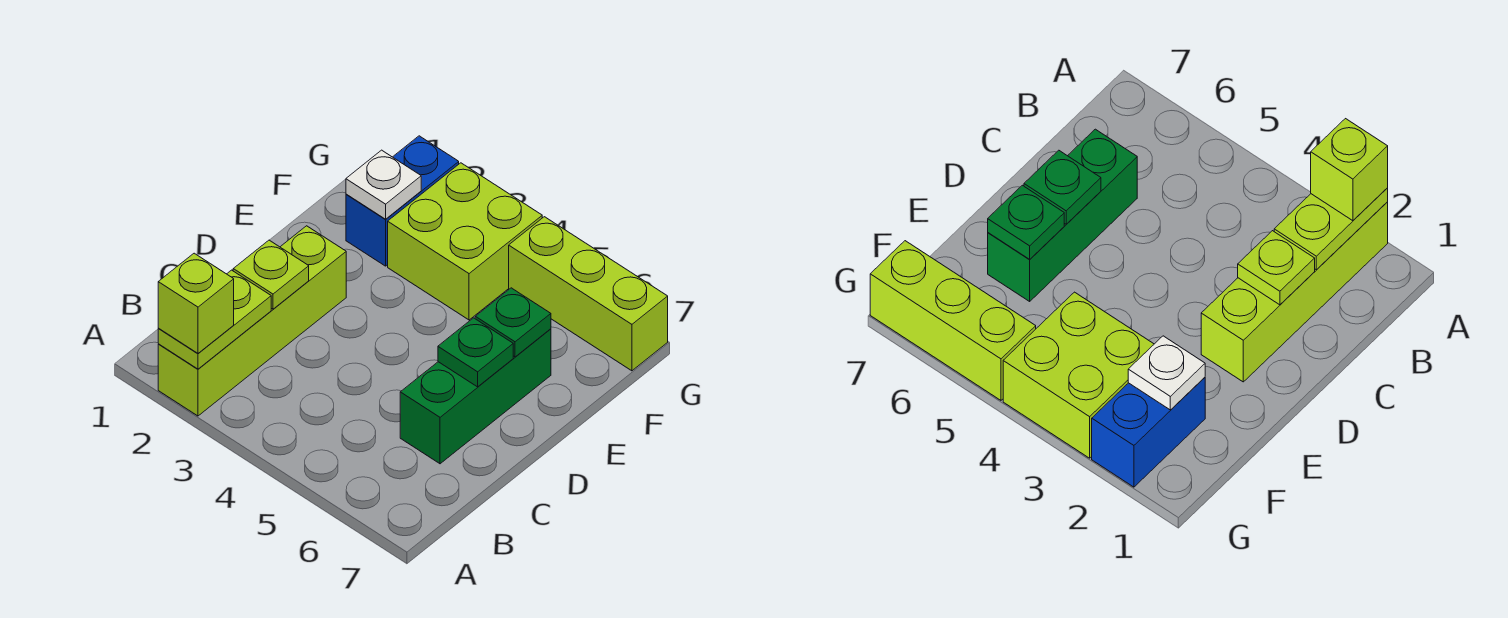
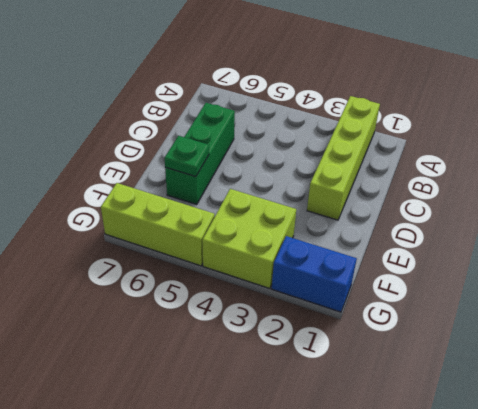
blue 1x2 brick [272,236,357,312] -> blue 1x2 brick turned to [346,136,459,266]
none -> lime 1x2 plate [158,270,271,369]
none -> lime 1x1 plate [233,240,309,309]

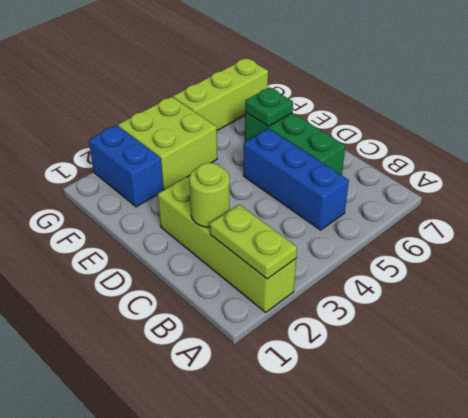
blue 1x3 brick [243,129,349,230] -> none
lime 1x1 round brick [189,163,230,227] -> lime 1x1 plate [233,240,309,309]
none -> green 1x1 plate [438,318,513,387]
none -> white 1x1 plate [346,150,421,219]

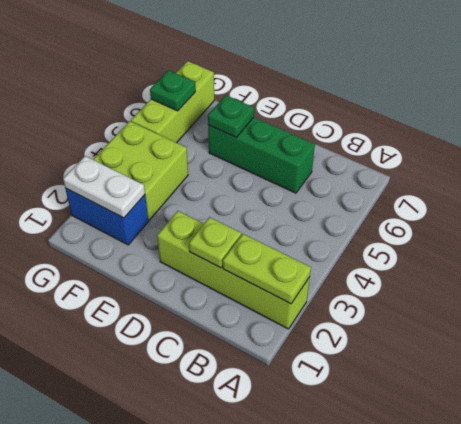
white 1x2 plate [63,156,145,218] -> white 1x1 plate [346,150,421,219]
green 1x1 plate [150,70,196,111] -> green 1x1 plate moved to [438,318,513,387]
none -> lime 1x1 brick [158,253,234,353]

